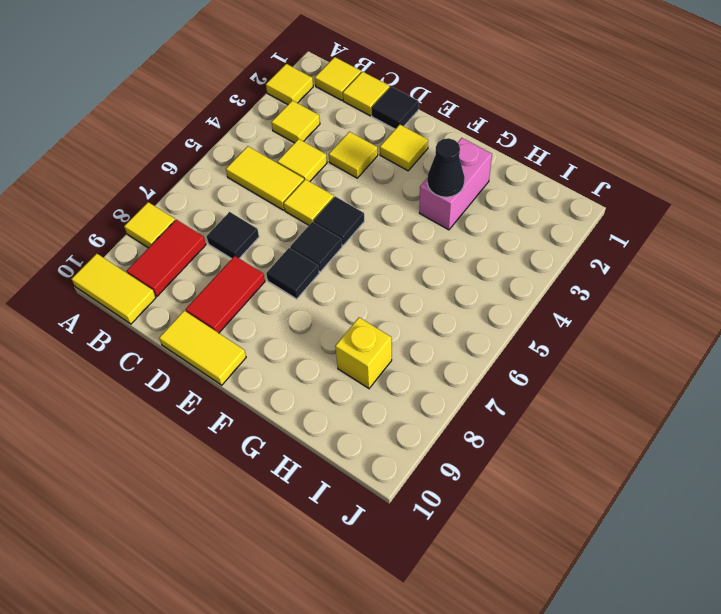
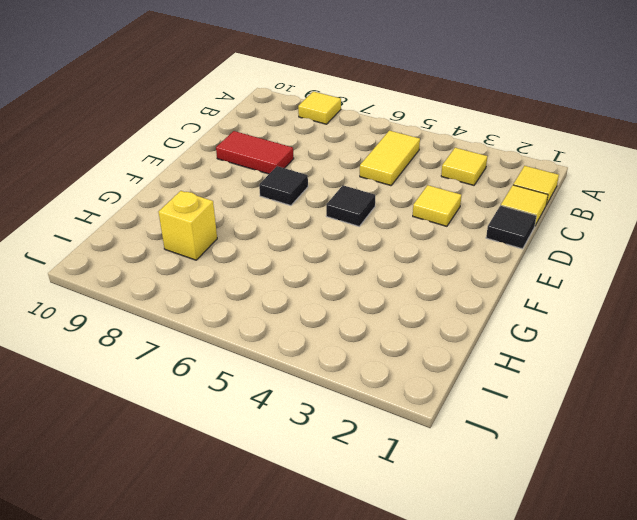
none -> yellow 1x1 tile [266,64,313,105]
none -> yellow 1x2 tile [72,254,156,324]
none -> red 1x2 tile [127,220,206,296]

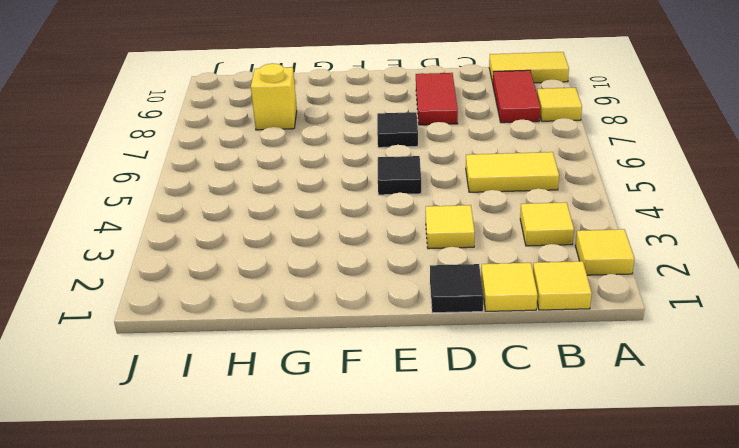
none -> yellow 1x1 tile [277,139,327,182]
none -> black 1x1 tile [207,212,259,259]
none -> yellow 1x1 tile [284,179,334,225]

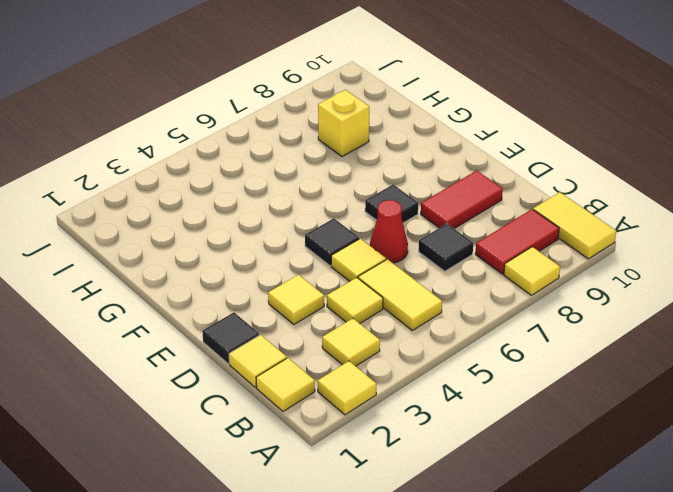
red 1x1 cone [370,200,408,263] -> none
none -> yellow 1x2 tile [159,311,246,385]
none -> yellow 1x1 tile [380,125,428,171]
none -> black 1x1 tile [290,222,342,272]

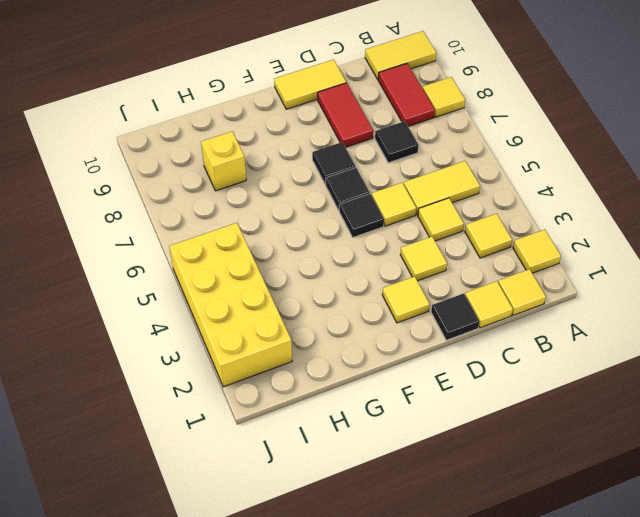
yellow 2x4 brick [169,223,292,387] -> none
none -> pink 1x2 brick [419,138,492,230]
none -> black 1x1 cone [427,138,465,197]

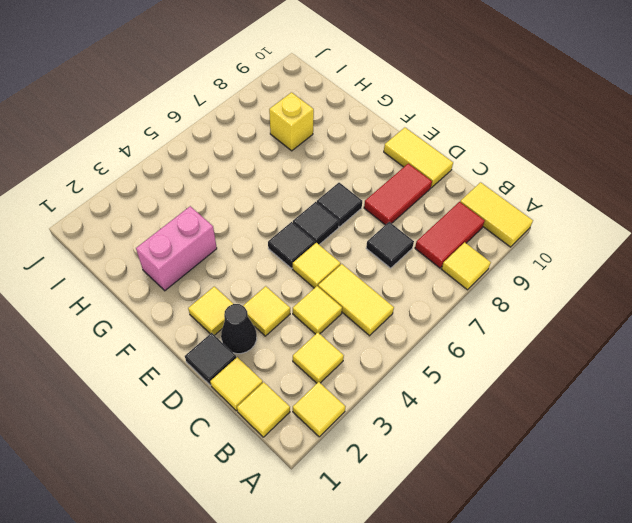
black 1x1 cone [221,304,257,354] -> black 1x1 cone moved to [427,138,465,197]

